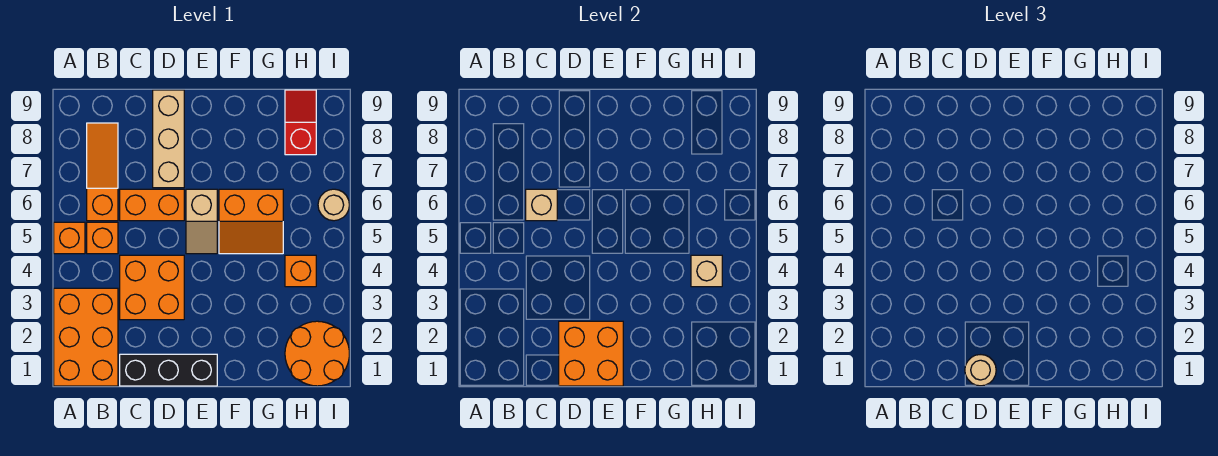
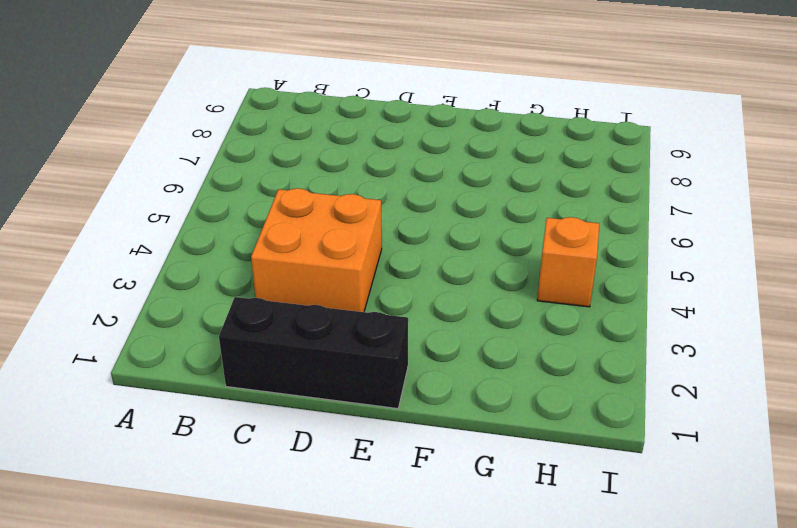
none -> orange 2x3 brick [54,288,118,386]
none -> orange 1x1 brick [54,222,85,254]
none -> orange 1x1 brick [87,222,118,254]

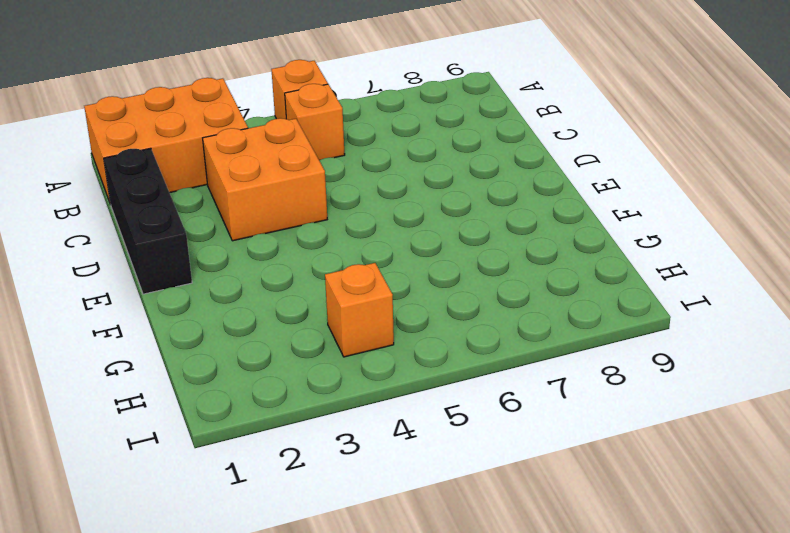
none -> orange 1x3 slope [87,123,118,221]
none -> orange 1x2 brick [120,189,184,221]
none -> tan 1x3 brick [153,90,184,188]

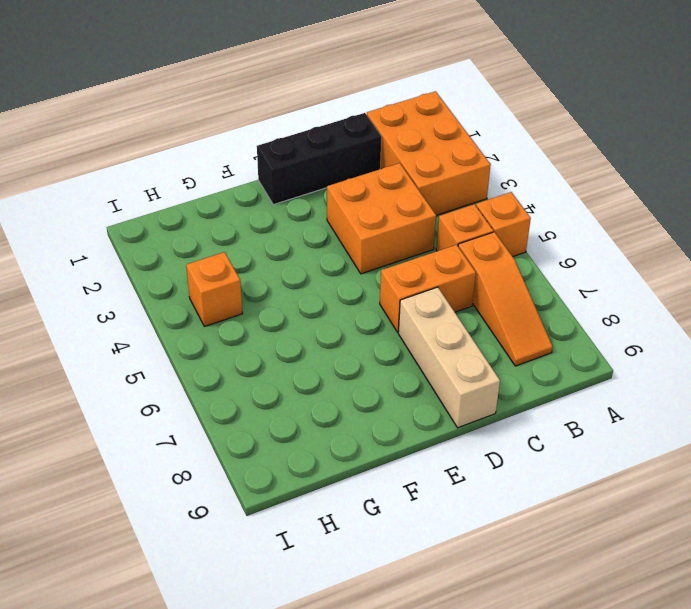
none -> tan 1x2 slope [186,189,217,254]
none -> orange 2x2 slope [219,189,283,254]
none -> orange 2x2 round brick [285,321,349,386]

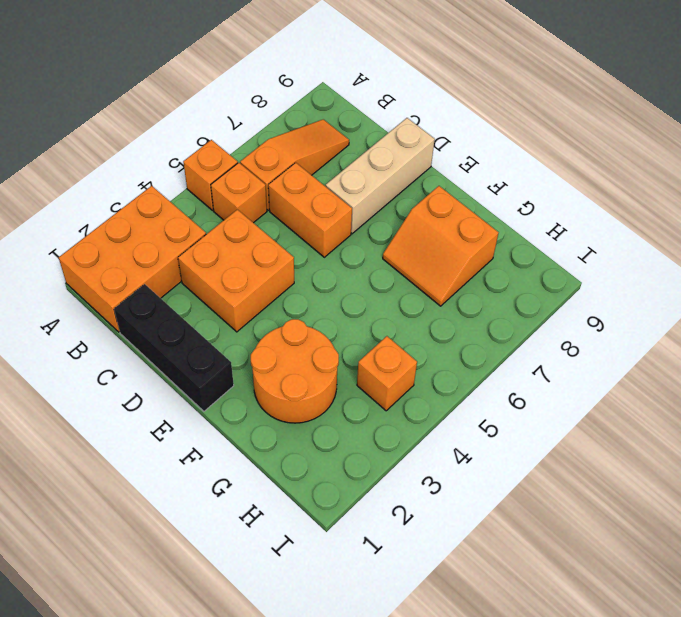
orange 2x2 round brick [251,319,339,423] -> orange 2x2 round brick moved to [285,321,349,386]
orange 2x2 slope [383,186,499,306] -> orange 2x2 slope moved to [219,189,283,254]
none -> tan 1x2 slope [186,189,217,254]
none -> red 1x2 slope [285,90,316,155]
none -> tan 1x1 round brick [318,189,349,221]

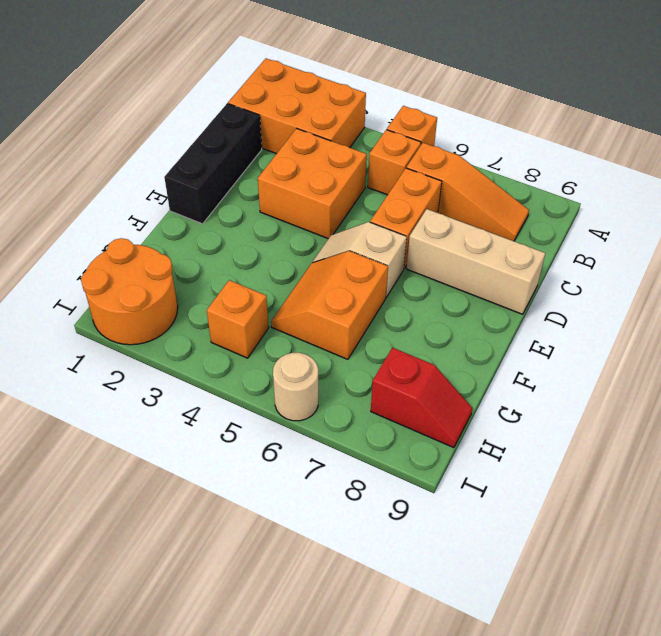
none -> tan 1x1 brick [526,189,557,221]
none -> orange 2x2 brick [559,321,623,386]
none -> tan 1x1 brick [691,255,722,287]

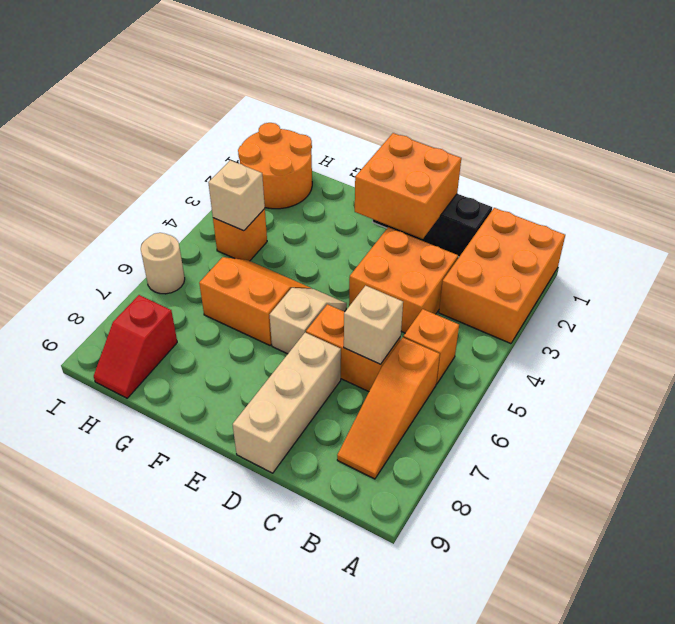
none -> orange 1x1 brick [54,222,85,254]
none -> tan 1x1 round brick [965,355,996,386]

